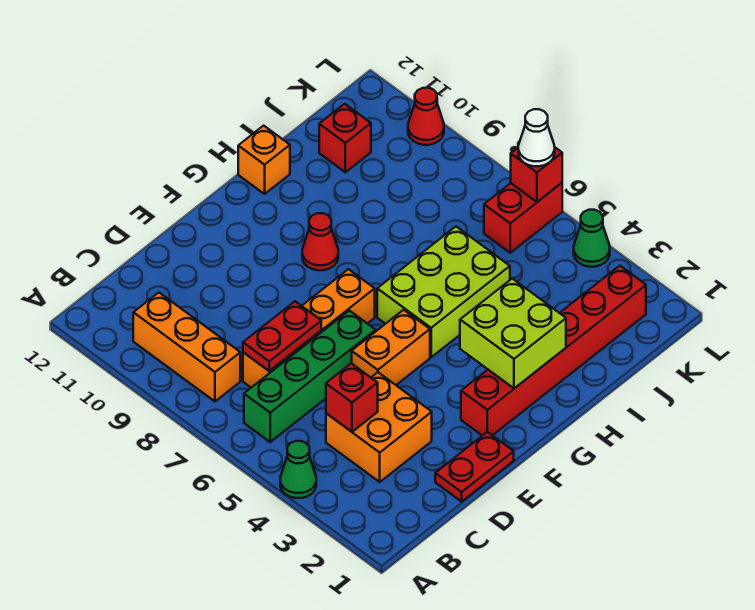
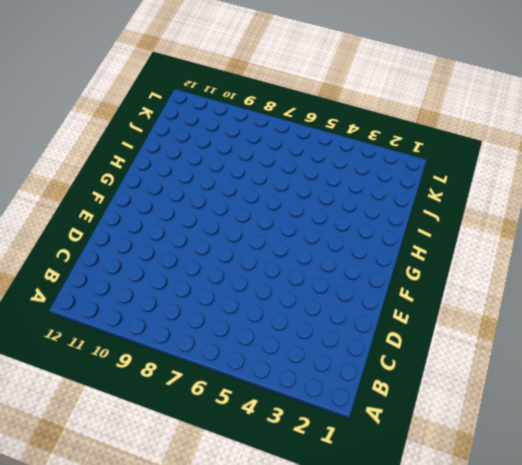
none -> green 1x1 cone [280,441,316,498]
none -> green 1x4 brick [244,310,376,442]
none -> orange 1x3 brick [133,293,240,401]

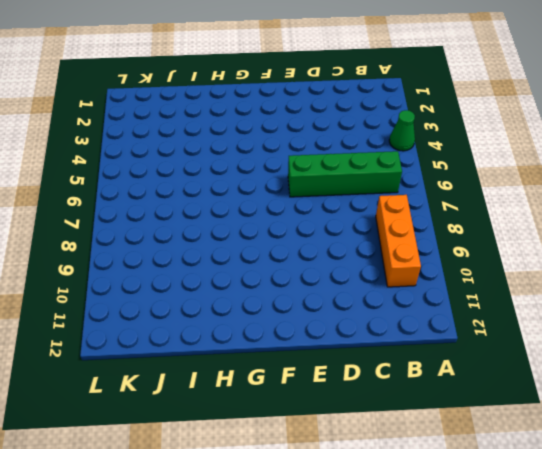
none -> orange 2x2 brick [326,372,432,482]
none -> orange 1x4 brick [243,269,375,388]
none -> red 1x2 plate [435,432,514,502]

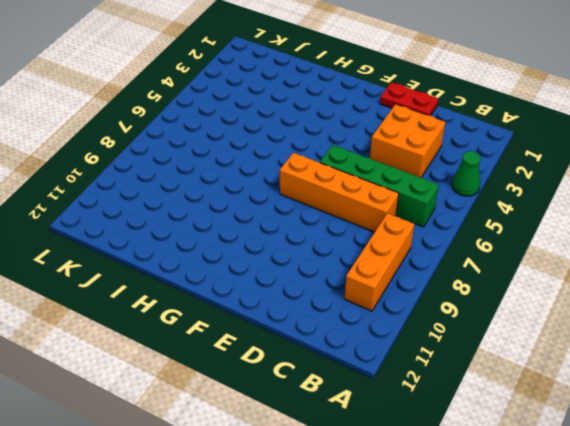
none -> orange 1x2 brick [352,310,430,385]
none -> red 1x6 brick [461,266,646,436]
none -> lime 2x3 brick [377,227,510,357]

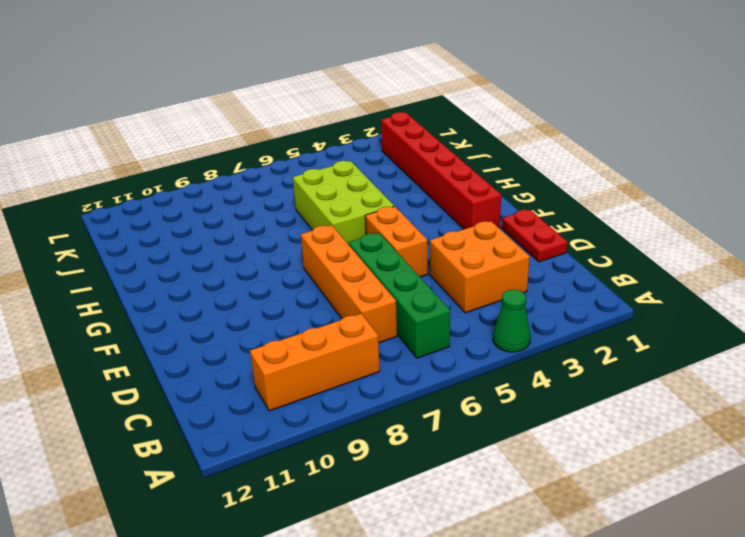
none -> red 1x1 cone [302,213,338,270]
none -> orange 1x1 brick [238,126,290,194]
none -> red 1x1 brick [319,104,371,172]

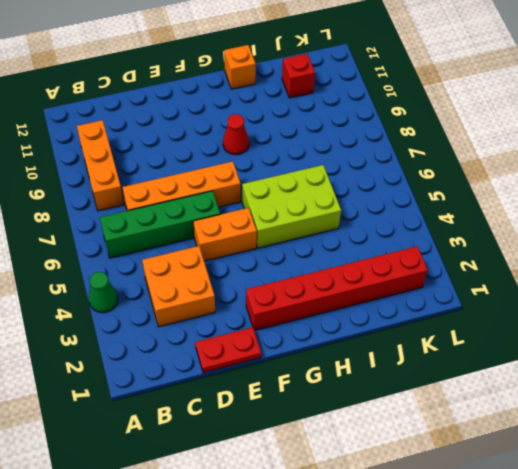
none -> red 1x2 brick [484,183,562,253]
none -> green 1x1 cone [574,210,610,267]
none -> red 1x1 cone [408,88,444,145]

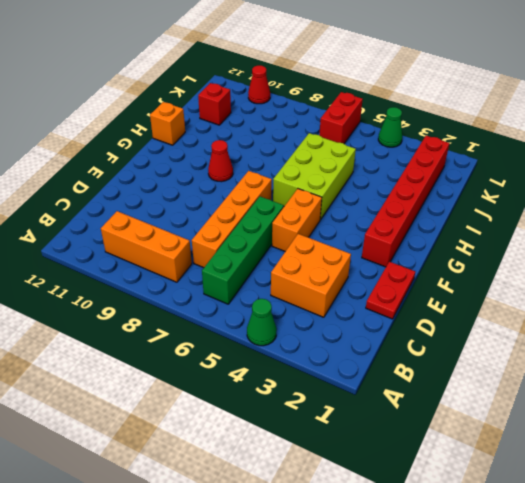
none -> red 1x1 brick [326,363,378,432]
none -> red 1x2 plate [243,301,321,371]
none -> lime 2x2 brick [460,278,566,388]

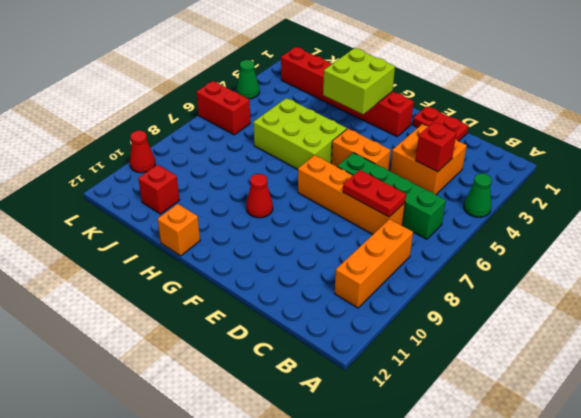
none -> red 1x1 brick [511,148,562,202]
none -> white 1x1 cone [518,109,555,166]

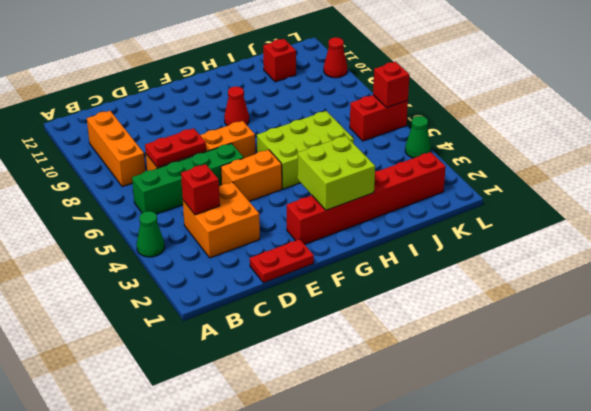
none -> orange 1x1 brick [238,126,290,194]
none -> white 1x1 cone [518,109,555,166]

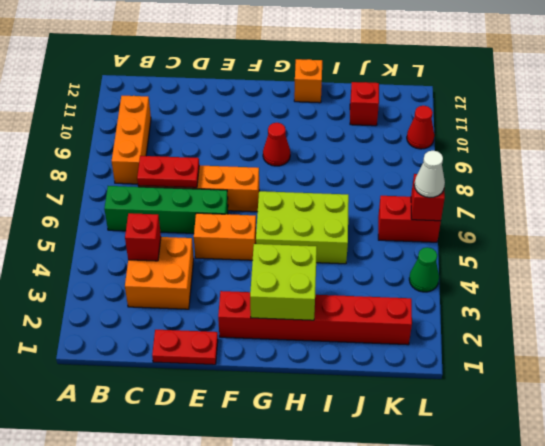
none -> green 1x1 cone [280,441,316,498]

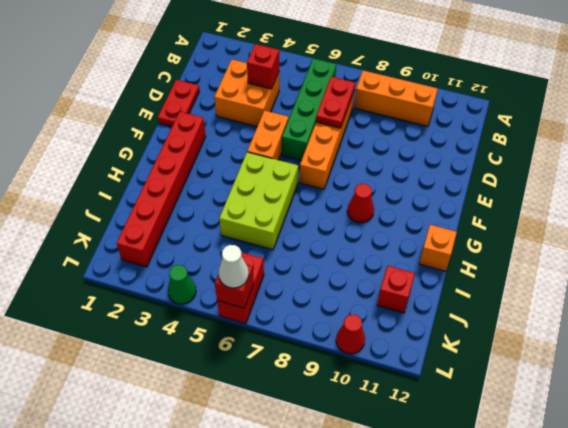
none -> green 1x1 cone [280,441,316,498]
none -> lime 2x2 brick [460,278,566,388]

